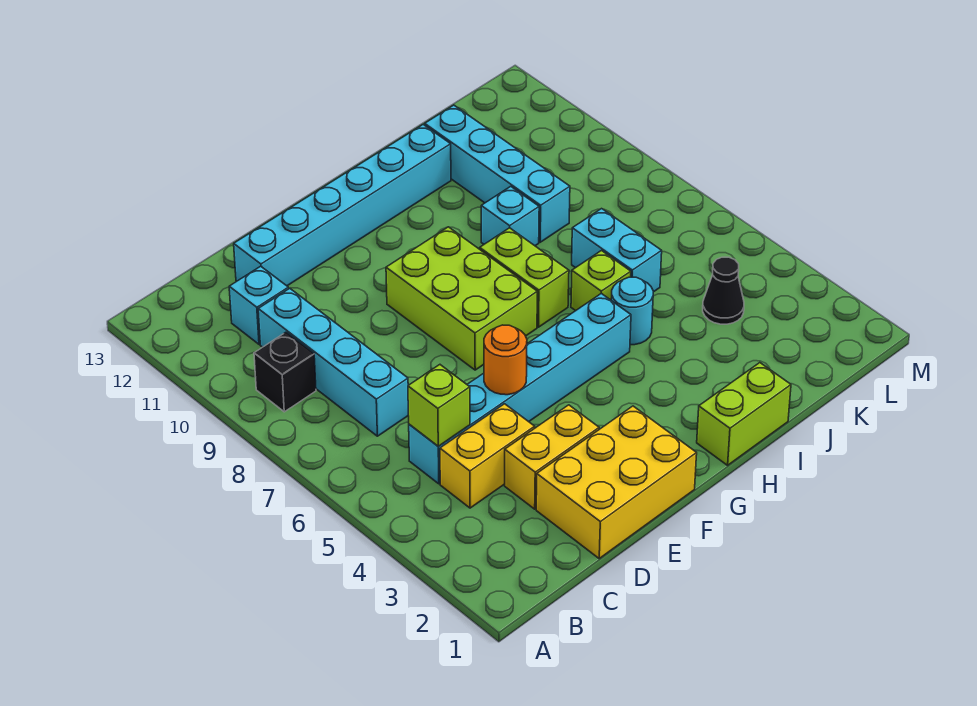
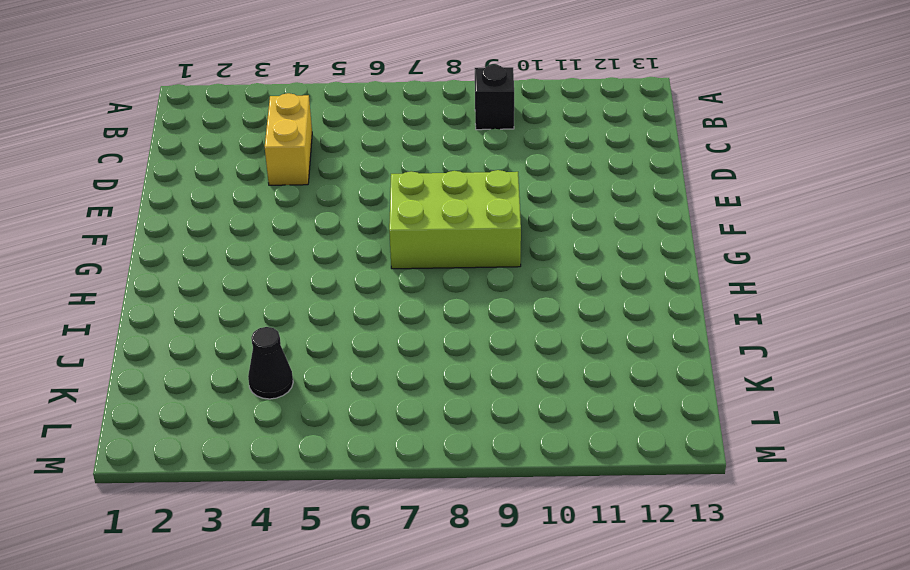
none -> cyan 1x6 brick [409,294,631,484]
none -> cyan 1x4 brick [258,288,408,436]
none -> cyan 1x1 brick [229,266,288,344]

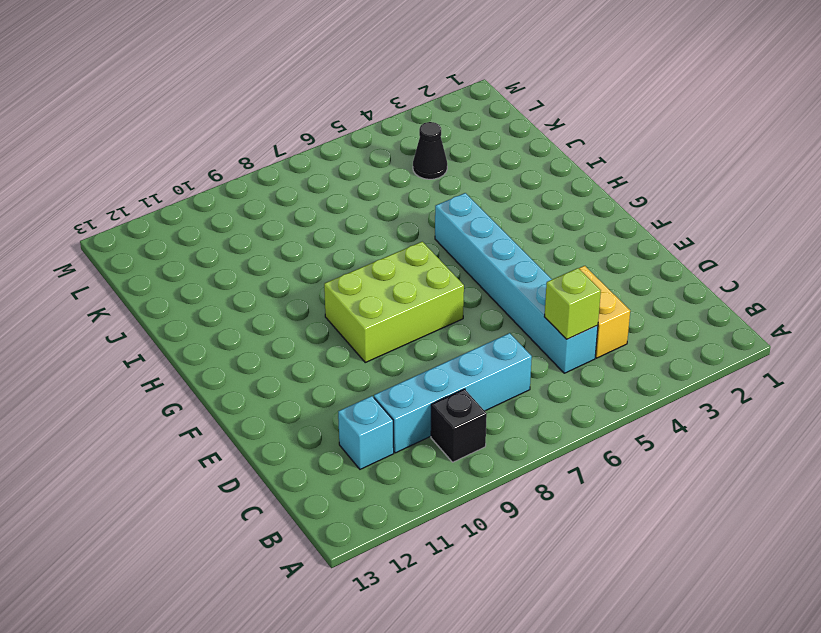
none -> yellow 2x3 brick [536,406,697,558]
none -> yellow 1x2 brick [505,405,599,509]
none -> cyan 1x6 brick [234,125,451,286]

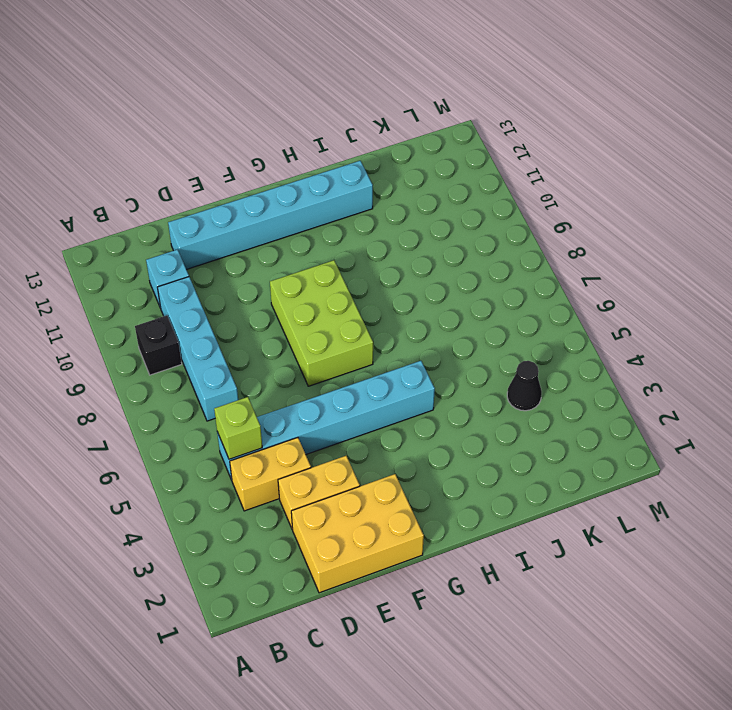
none -> lime 1x2 brick [697,363,791,465]
none -> lime 1x2 brick [480,228,569,327]
none -> cyan 1x1 round brick [611,277,653,345]

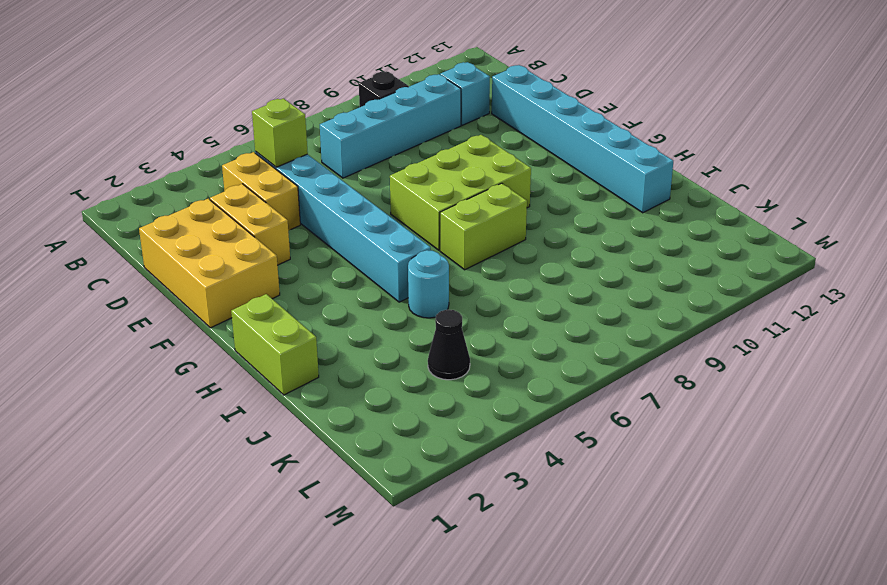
none -> lime 1x1 brick [571,251,631,311]
none -> cyan 1x1 brick [481,186,539,246]
none -> cyan 1x2 brick [572,209,662,292]

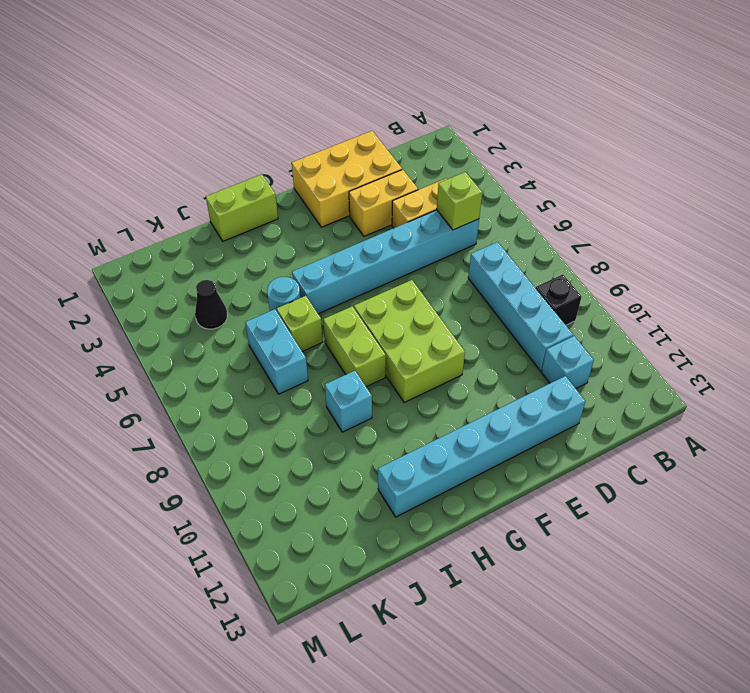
none -> cyan 1x4 brick [425,105,570,242]
none -> orange 1x1 round brick [484,325,527,395]

